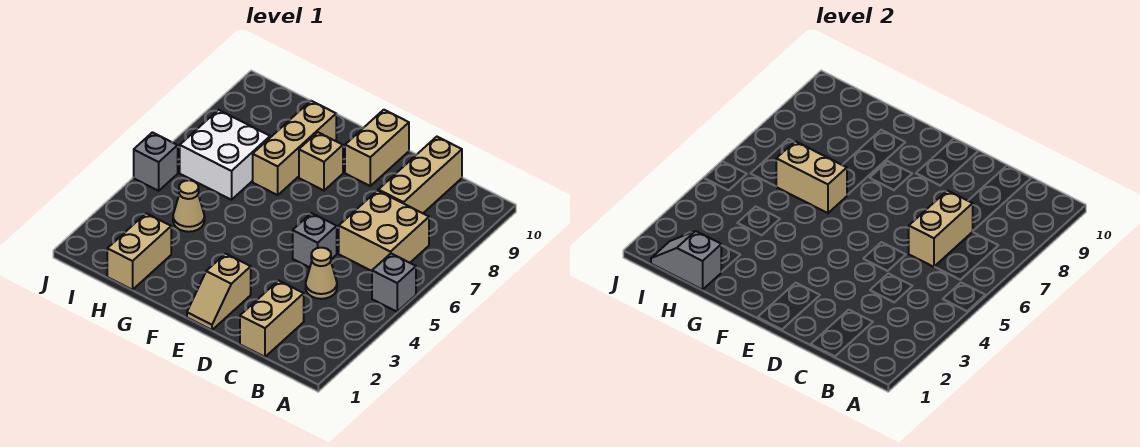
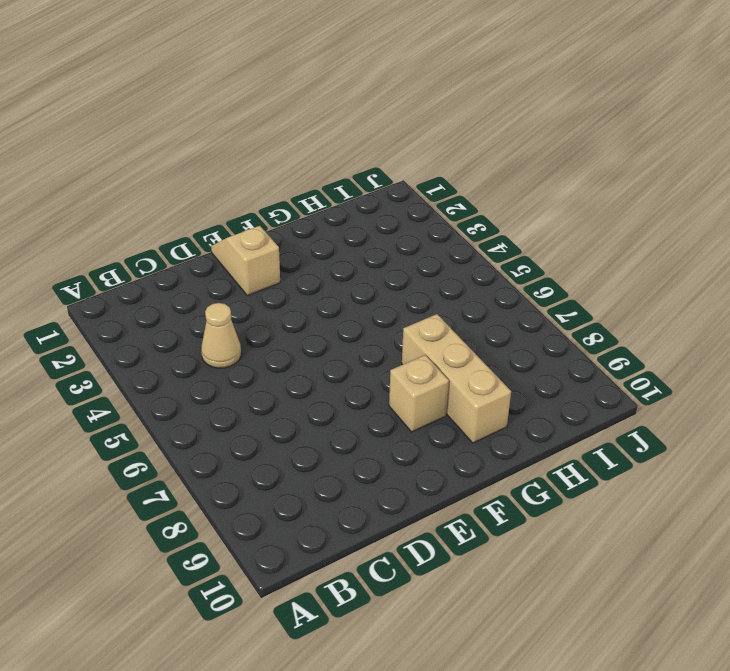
none -> grey 1x1 brick [372,254,416,312]
none -> tan 2x2 brick [339,191,429,271]
none -> tan 1x2 brick [240,281,304,357]

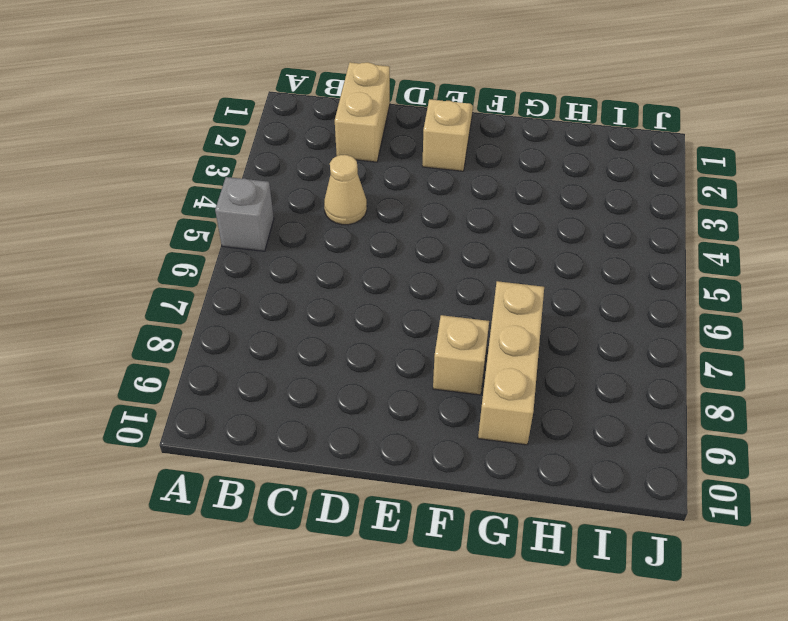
none -> tan 2x2 brick [339,191,429,271]
none -> tan 1x3 brick [378,137,462,213]
none -> grey 1x1 brick [293,213,337,268]

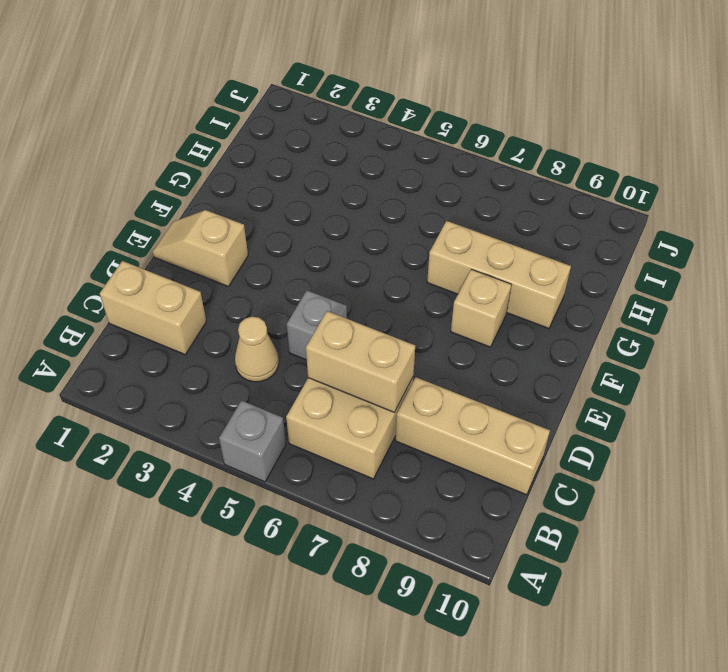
none -> tan 1x2 brick [345,110,409,186]
none -> tan 1x2 brick [107,213,171,290]
none -> tan 1x1 cone [173,180,205,232]

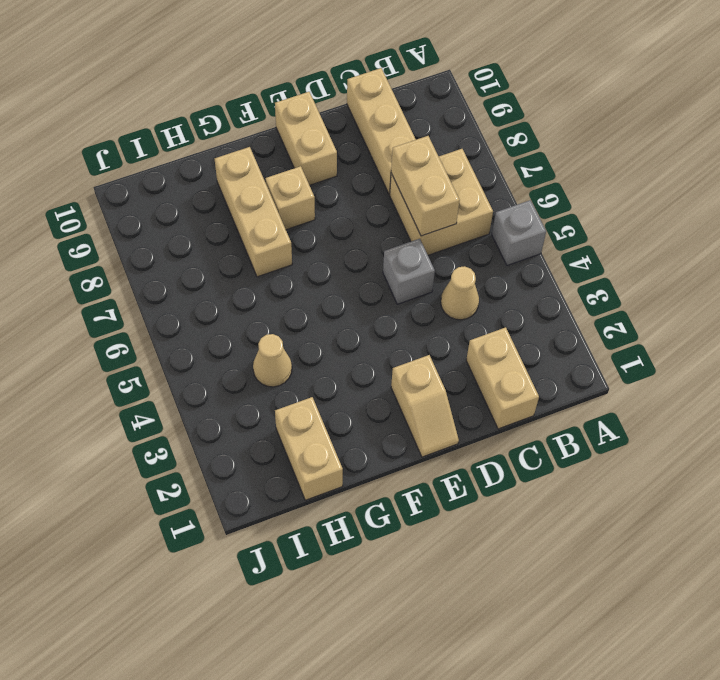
none -> white 2x2 brick [180,110,270,200]
none -> grey 1x1 brick [134,132,178,191]
none -> tan 1x2 brick [776,141,847,213]

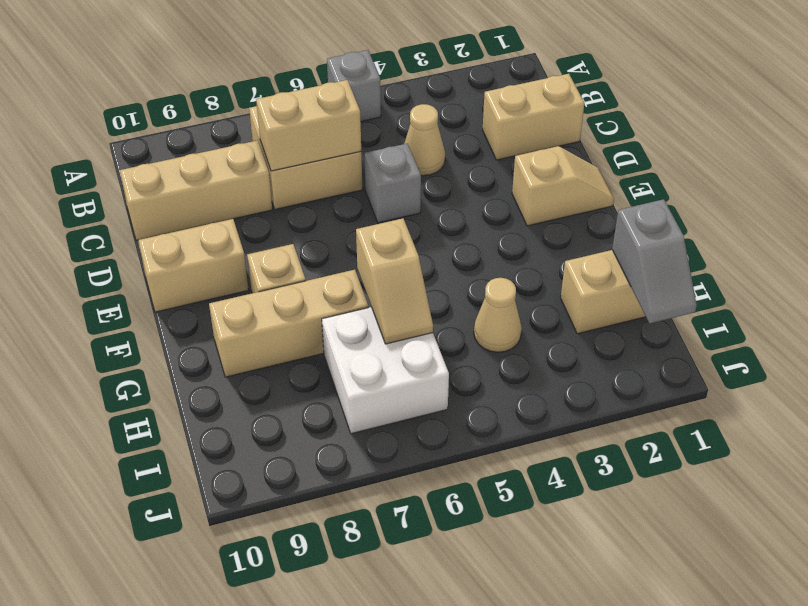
tan 1x2 slope [356,218,433,344] -> tan 1x2 brick [776,141,847,213]
none -> grey 1x1 brick [134,132,178,191]

